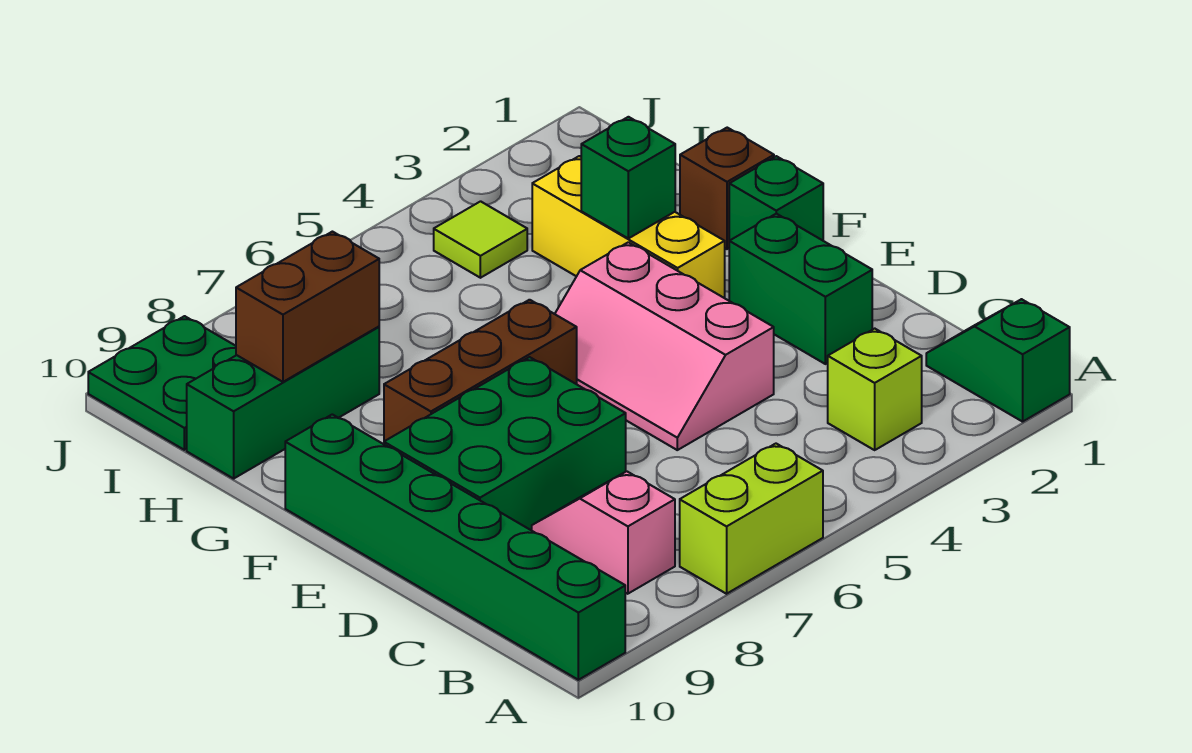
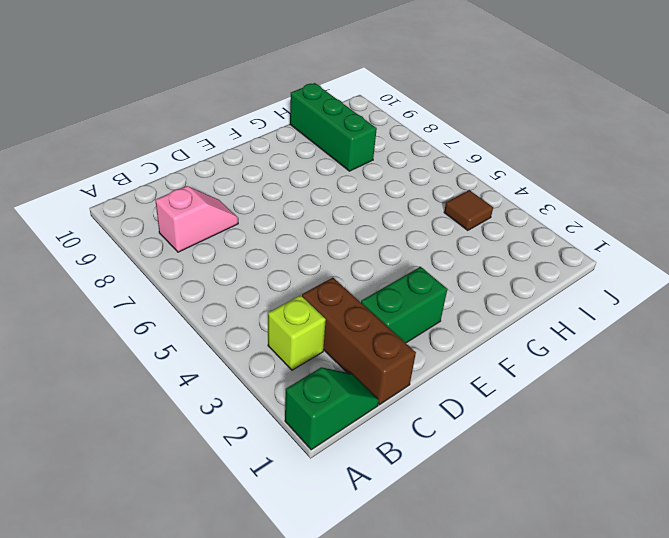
brown 1x3 brick [302,278,416,405] -> brown 1x3 brick moved to [384,300,577,441]
brown 1x1 tile [444,190,493,230] -> lime 1x1 tile [434,201,527,278]
none -> lime 1x2 brick [680,444,823,594]
none -> green 1x6 brick [285,414,625,680]
none -> pink 2x3 slope [555,242,774,450]

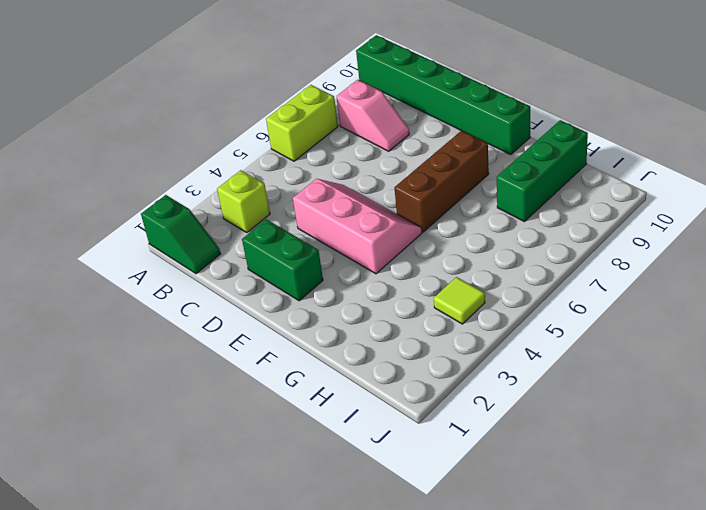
none -> green 2x3 brick [384,357,626,530]
none -> green 1x1 brick [729,156,823,241]
none -> yellow 1x3 brick [532,156,725,298]

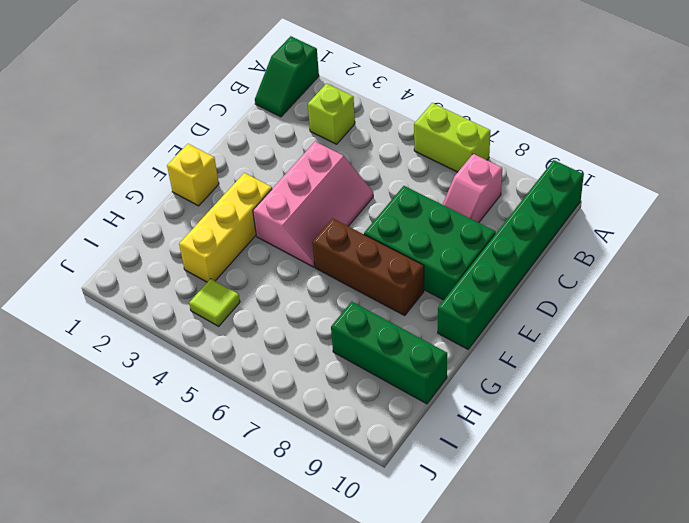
yellow 1x1 brick [167,144,219,206] -> green 1x1 brick [729,156,823,241]
none -> green 1x2 brick [729,214,872,364]
none -> brown 1x1 brick [680,128,774,249]
none -> green 2x2 plate [88,316,236,450]

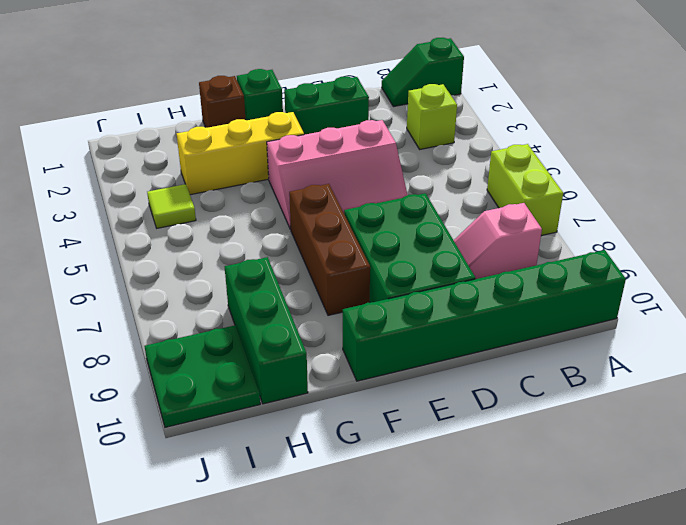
none -> green 1x1 brick [581,117,675,238]
none -> brown 1x2 brick [236,232,379,382]

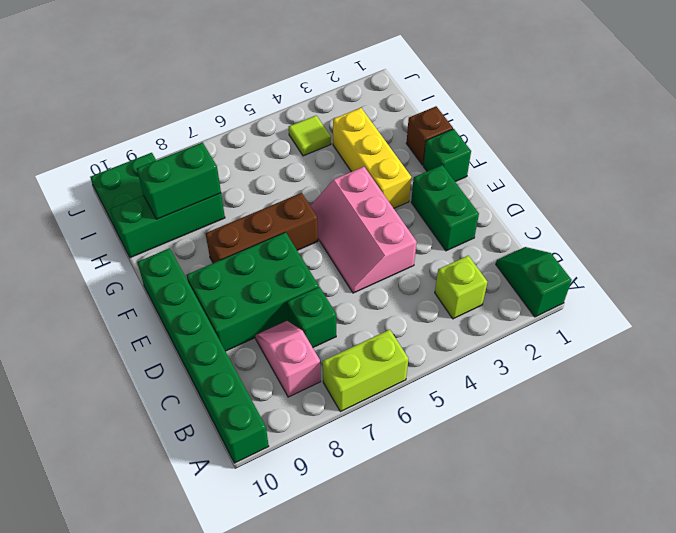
green 1x1 brick [287,287,336,347] -> green 1x1 brick moved to [581,117,675,238]
green 1x2 brick [137,142,221,219] -> brown 1x2 brick [236,232,379,382]

